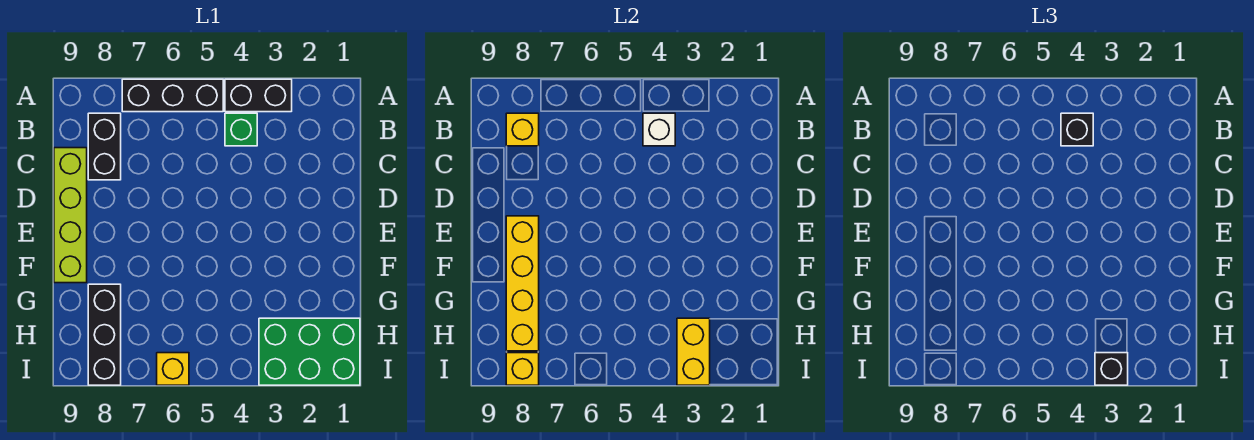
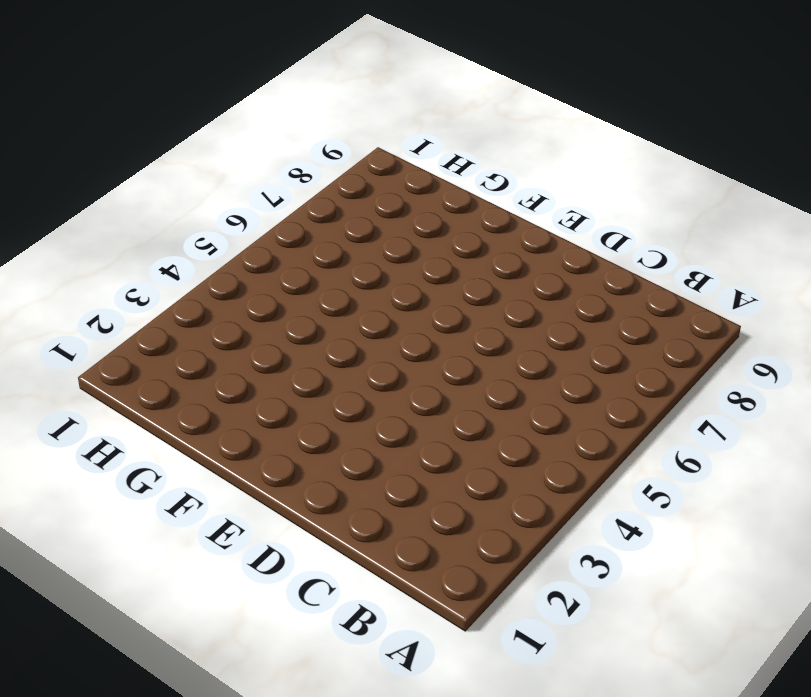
none -> black 1x2 brick [225,79,292,112]
none -> black 1x3 brick [122,79,223,112]
none -> green 1x1 brick [225,113,257,146]

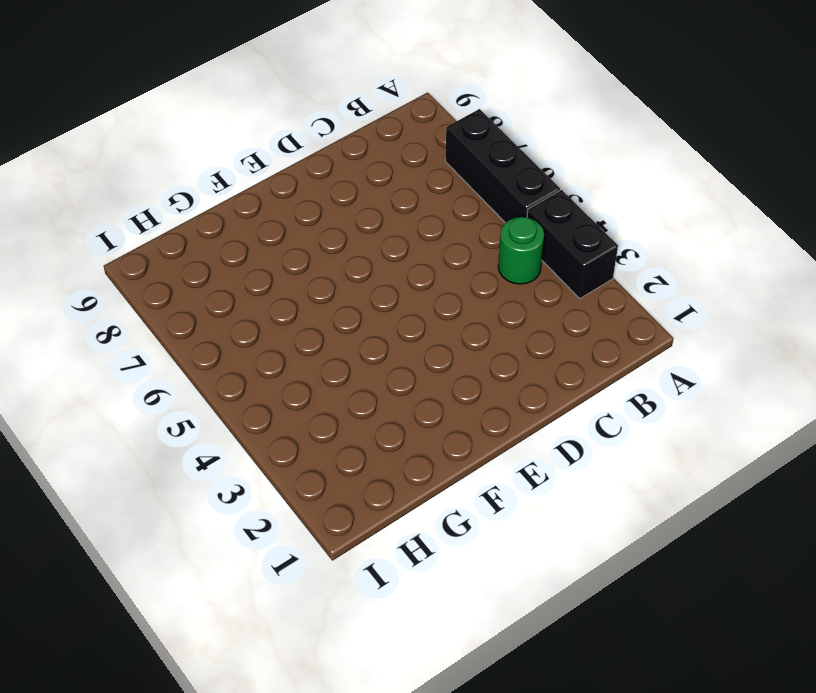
green 1x1 round brick [498,217,544,284] -> green 1x1 brick [225,113,257,146]
none -> black 1x2 brick [88,113,121,180]
none -> lime 1x4 brick [54,148,87,283]
none -> black 1x3 brick [88,284,121,385]

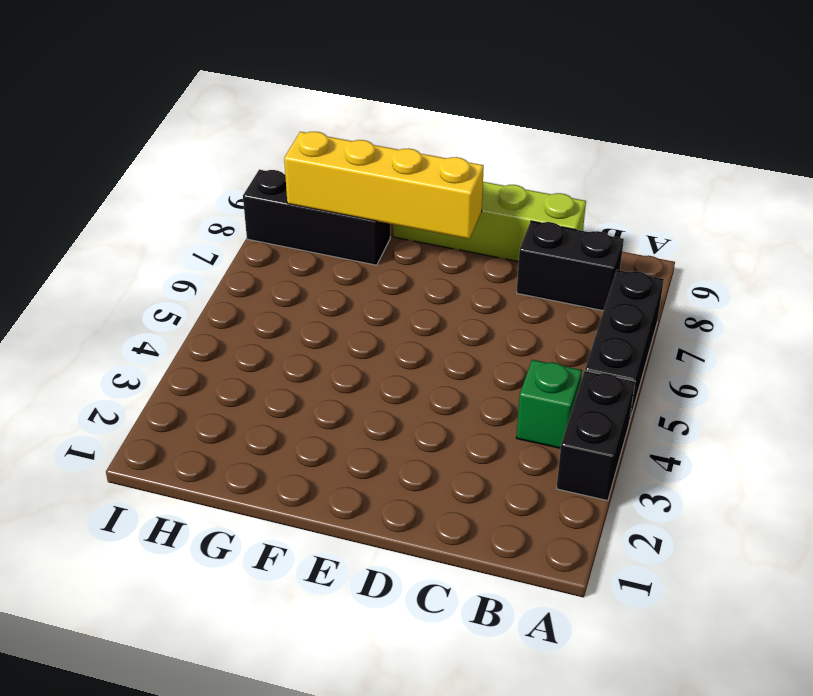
none -> green 2x3 brick [259,318,360,385]
none -> yellow 1x1 brick [157,353,189,385]
none -> white 1x1 brick [643,113,675,146]

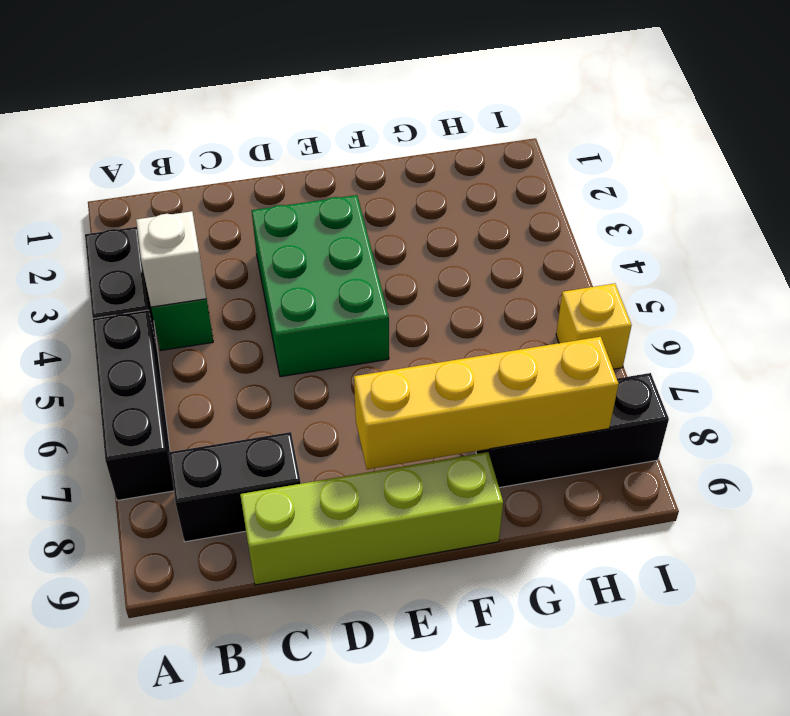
green 2x3 brick [252,195,389,377] -> green 2x3 brick moved to [259,318,360,385]
none -> yellow 1x1 brick [506,113,539,146]
none -> yellow 1x2 brick [677,318,710,385]
none -> yellow 1x1 brick [506,353,539,385]

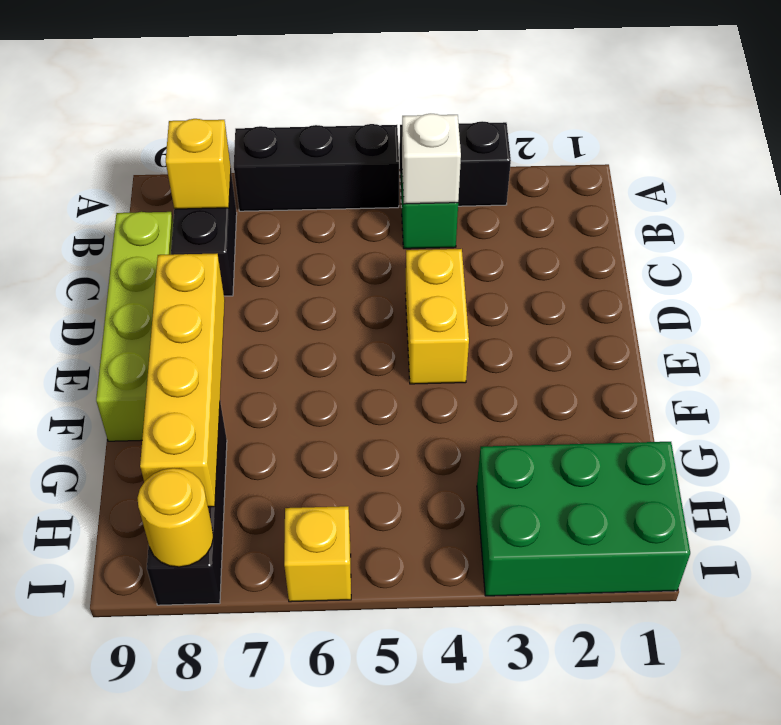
yellow 1x2 brick [405,249,469,384] -> yellow 1x2 brick moved to [677,318,710,385]
yellow 1x1 round brick [137,468,213,567] -> yellow 1x1 brick [506,353,539,385]
none -> black 1x1 brick [1061,113,1093,146]
none -> black 1x1 brick [1095,353,1128,385]

